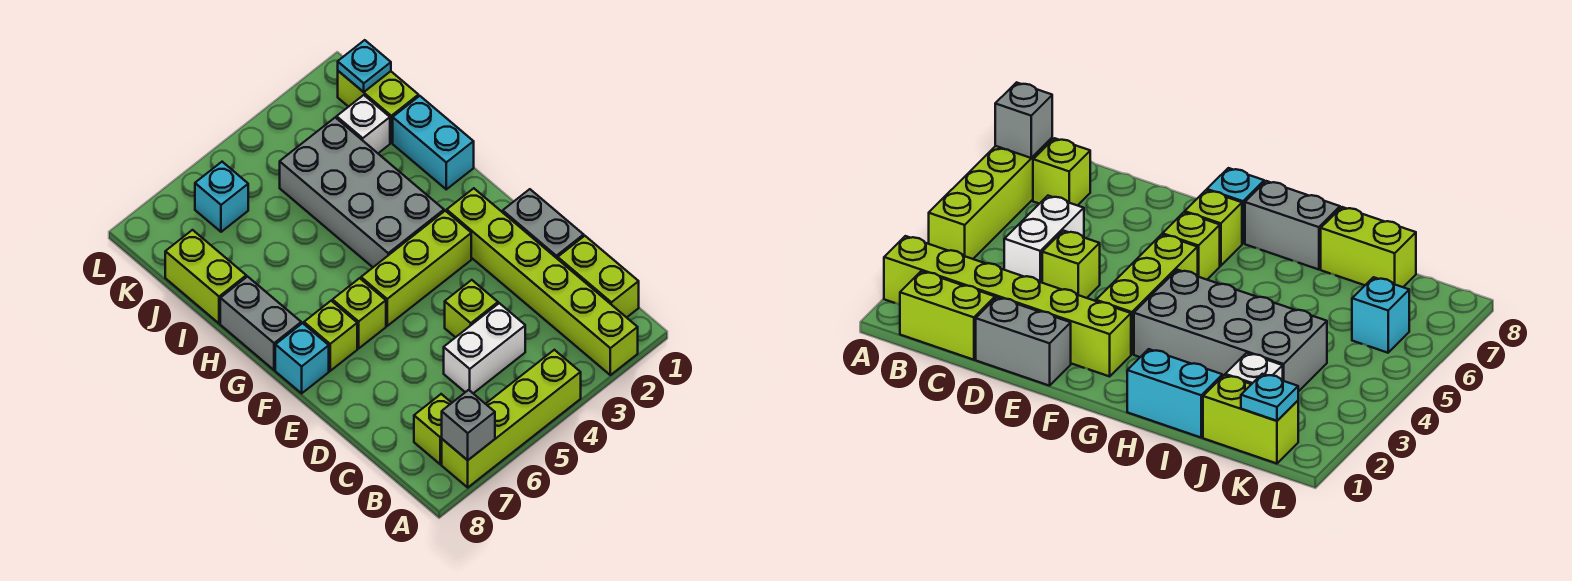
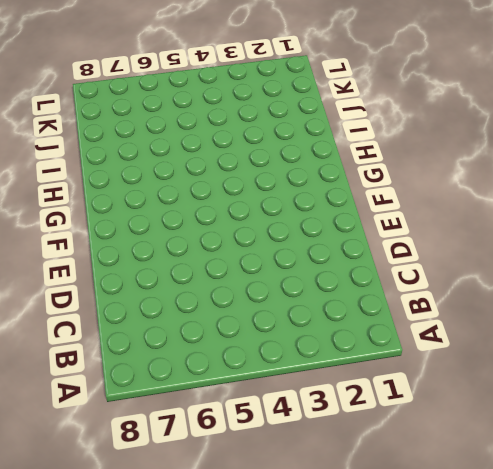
none -> lime 1x6 brick [447,188,638,375]
none -> lime 1x4 brick [442,350,581,487]
none -> lime 1x2 brick [558,236,639,317]

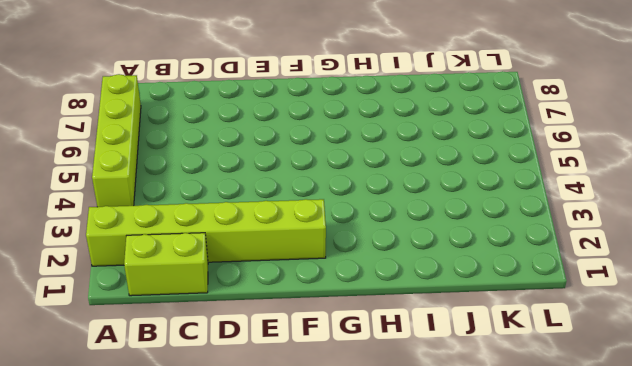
none -> lime 1x1 brick [414,394,451,464]
none -> white 1x2 brick [444,303,525,393]
none -> grey 1x2 brick [503,189,584,259]

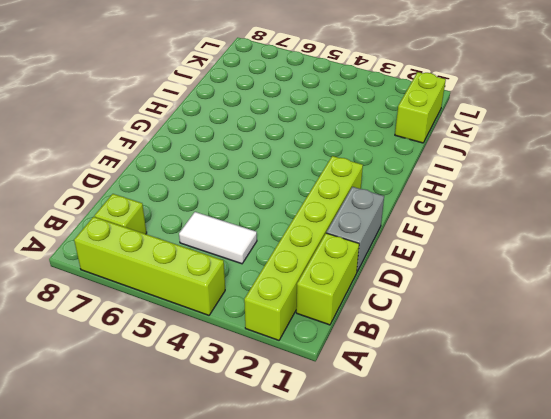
white 1x2 tile [179,212,257,264] -> white 1x2 brick [444,303,525,393]
none -> lime 1x1 brick [445,280,498,337]
none -> lime 1x3 brick [361,211,471,326]
none -> lime 1x1 brick [333,278,386,348]

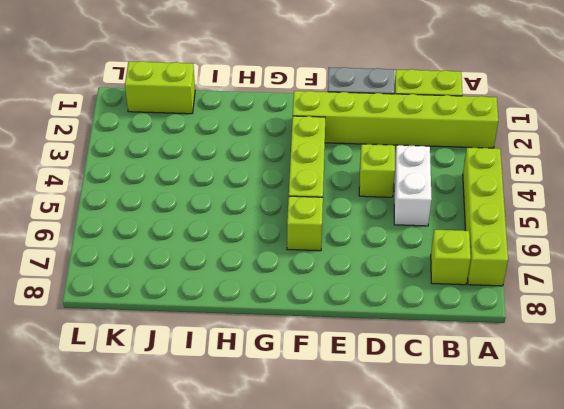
none -> lime 1x1 brick [304,301,357,371]
none -> cyan 1x1 brick [275,323,329,393]
none -> grey 2x4 brick [280,118,444,267]

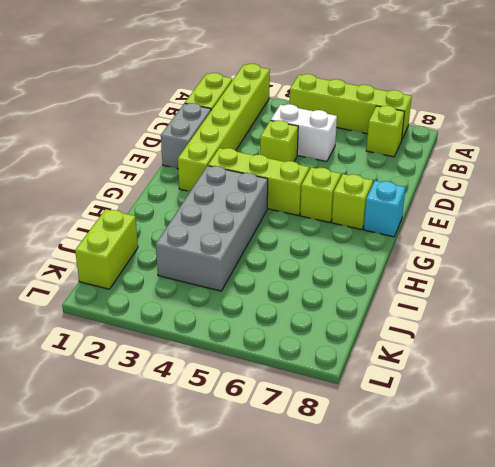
none -> grey 1x2 brick [220,277,301,370]
none -> cyan 1x2 brick [393,96,474,189]
none -> lime 1x2 brick [165,230,246,323]

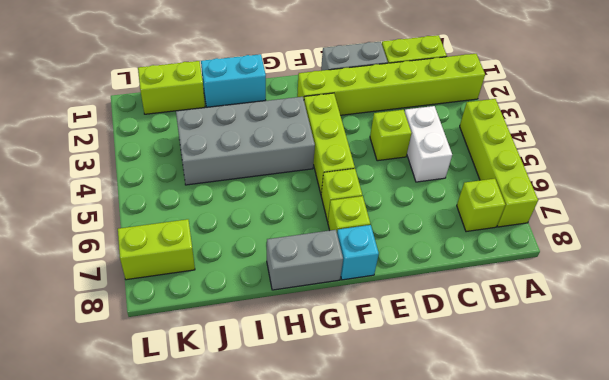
lime 1x2 brick [118,219,195,280] -> lime 1x2 brick moved to [165,230,246,323]
none -> white 1x1 brick [337,95,390,153]
none -> cyan 1x1 brick [195,162,248,232]
none -> grey 1x1 brick [442,390,495,460]

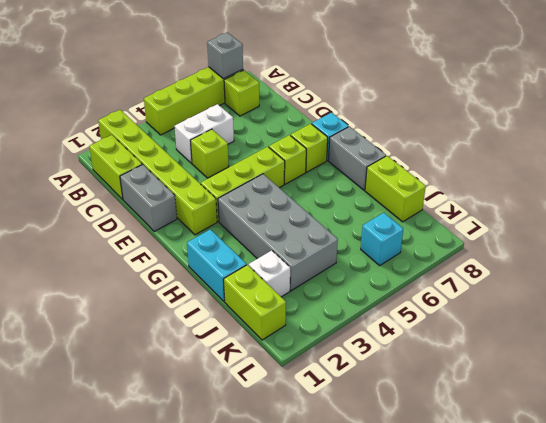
none -> cyan 1x1 plate [338,40,391,92]

